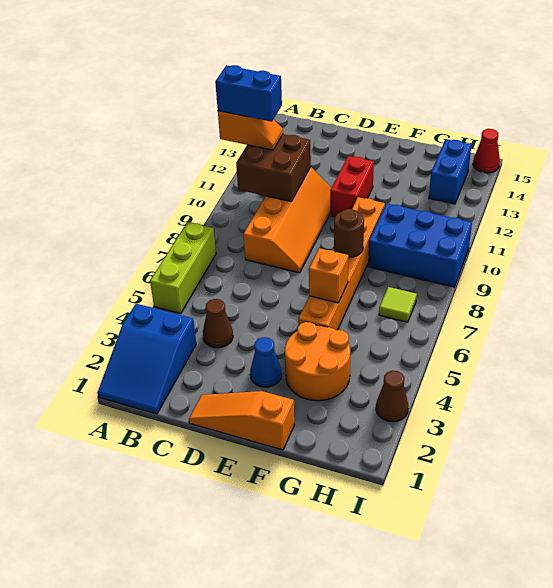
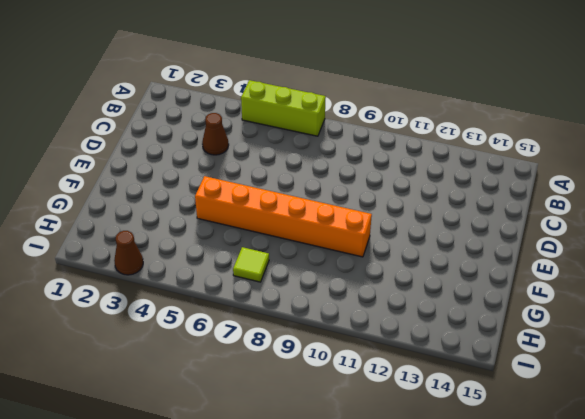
none -> blue 2x3 slope [97,304,196,414]
none -> orange 2x4 slope [244,167,331,273]
none -> orange 1x3 slope [189,391,294,450]

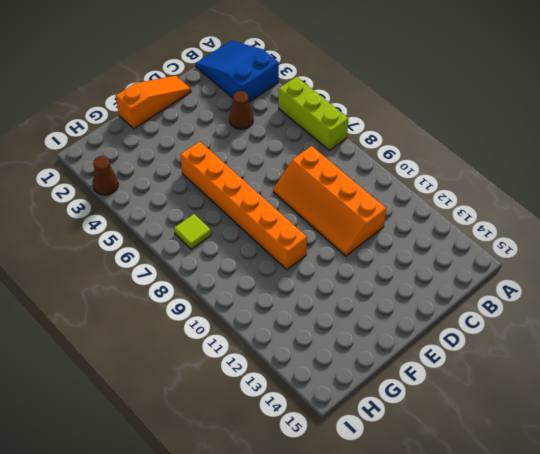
none -> blue 1x1 cone [250,337,282,387]
none -> red 1x2 brick [330,156,374,217]
none -> orange 2x2 round brick [285,322,350,401]

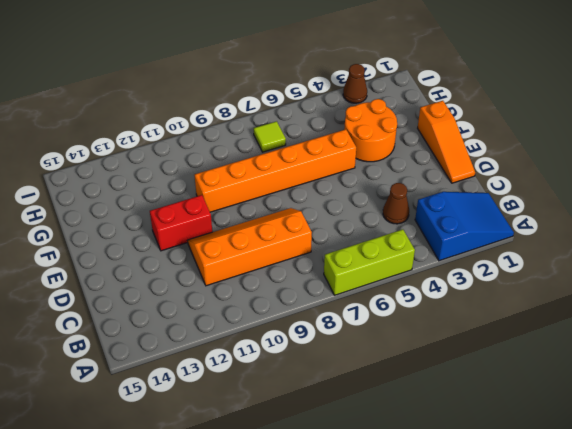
none -> blue 1x1 cone [250,337,282,387]
none -> blue 2x3 brick [368,203,472,287]
none -> blue 1x2 brick [429,139,471,204]

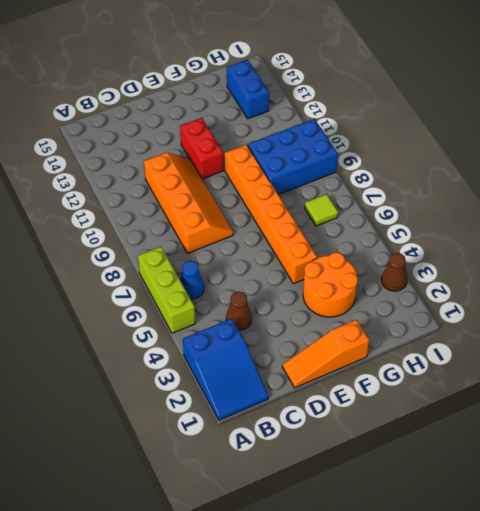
blue 1x1 cone [180,261,204,299] -> blue 1x1 cone moved to [250,337,282,387]
none -> red 1x1 cone [473,129,500,173]
none -> brown 2x2 brick [236,134,311,201]
none -> orange 1x1 brick [309,248,348,303]

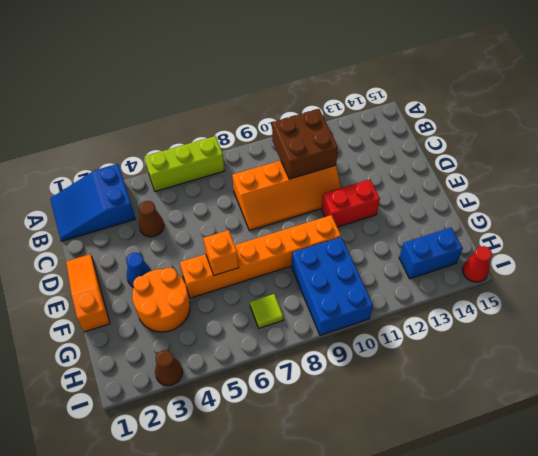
none -> brown 1x1 round brick [334,209,364,258]
none -> orange 1x2 slope [218,111,283,150]
none -> blue 1x2 brick [215,65,282,122]

